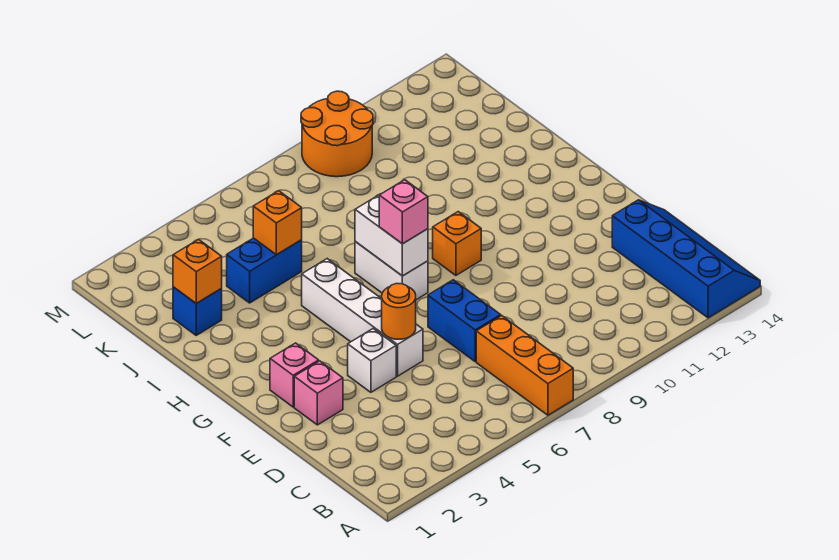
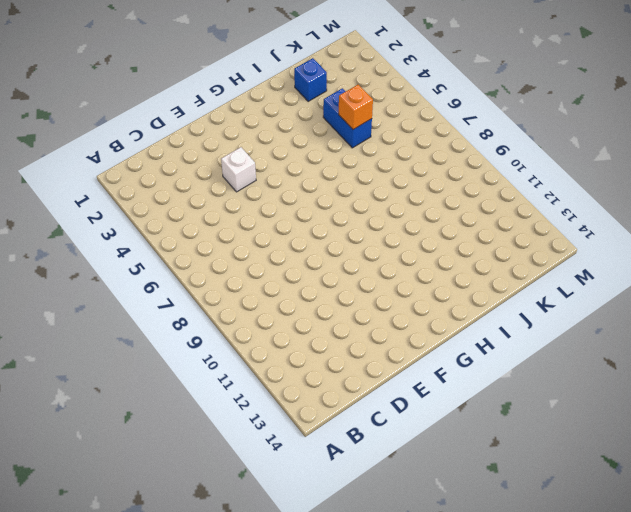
none -> orange 1x3 brick [476,316,573,415]
none -> blue 2x4 slope [612,200,760,318]
none -> blue 1x2 brick [428,280,501,361]

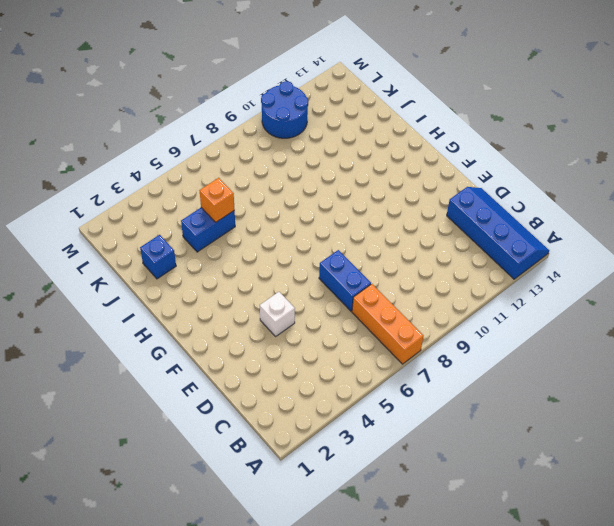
blue 2x2 round brick [261,81,308,138] -> orange 2x2 round brick [301,91,373,177]
none -> pink 1x1 brick [294,361,343,425]
none -> white 1x4 brick [302,259,423,376]
none -> pink 1x1 brick [270,343,319,407]

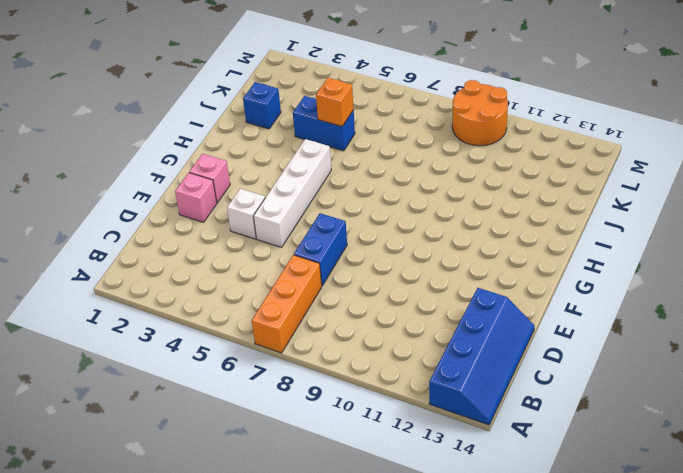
none -> white 1x2 brick [355,242,428,300]
none -> orange 1x1 brick [433,212,481,275]
none -> orange 1x1 round brick [382,283,416,339]

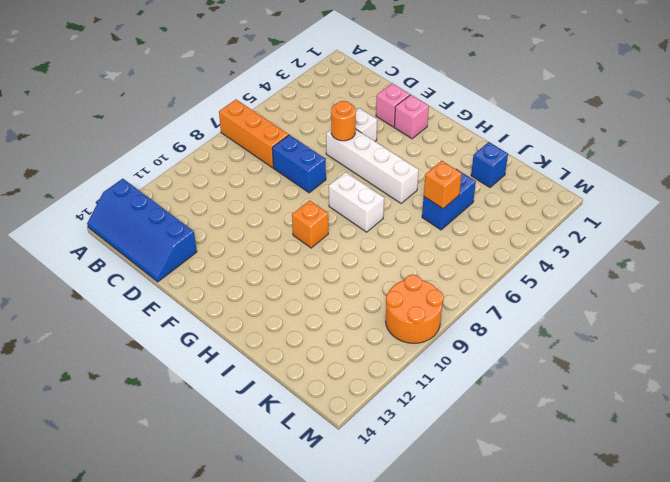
none -> white 1x2 brick [355,195,428,276]
none -> orange 1x1 brick [173,239,222,303]
none -> pink 1x1 brick [379,180,428,244]

